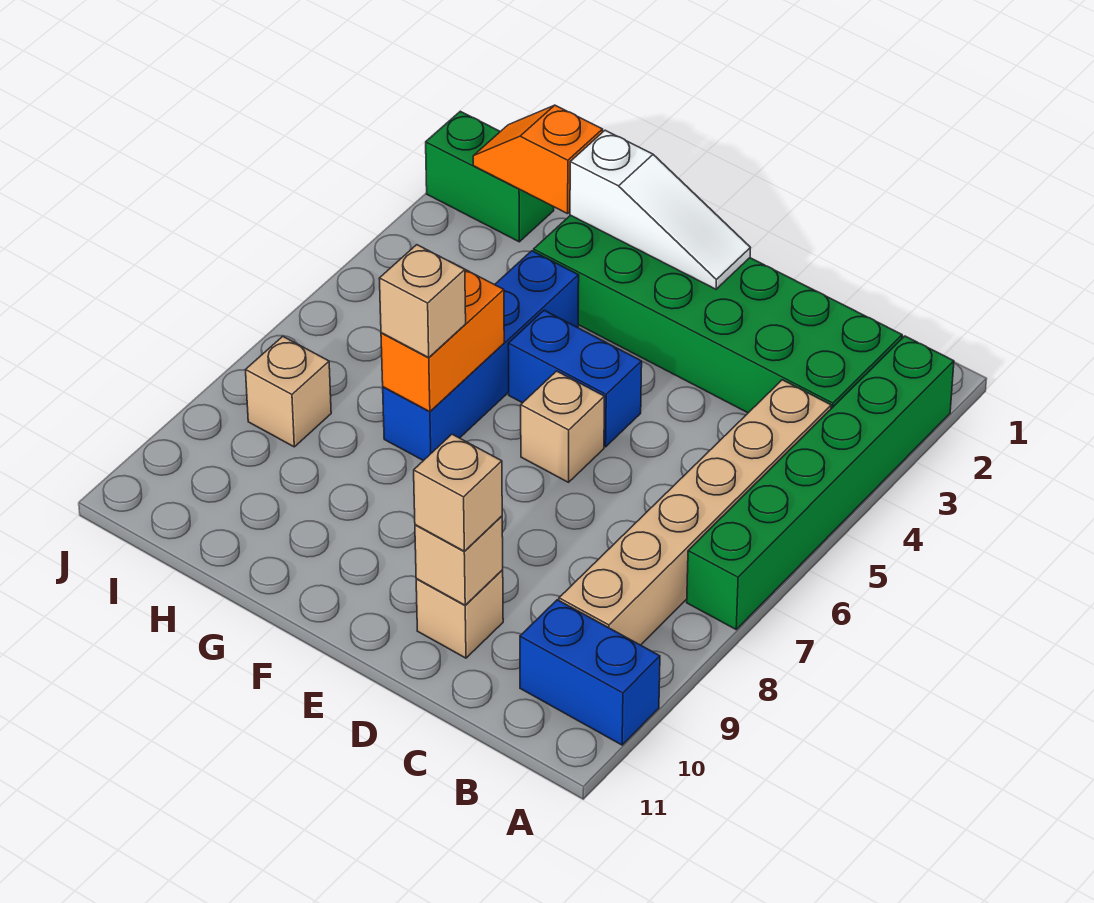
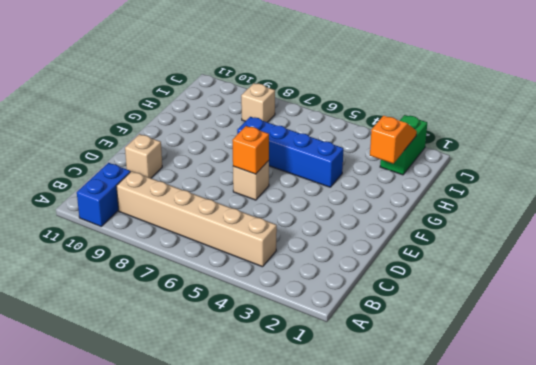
orange 1x1 brick [232,126,269,174] -> none
none -> green 1x6 brick [687,336,954,629]
none -> green 2x6 brick [534,215,902,413]
none -> blue 1x2 brick [508,310,642,447]

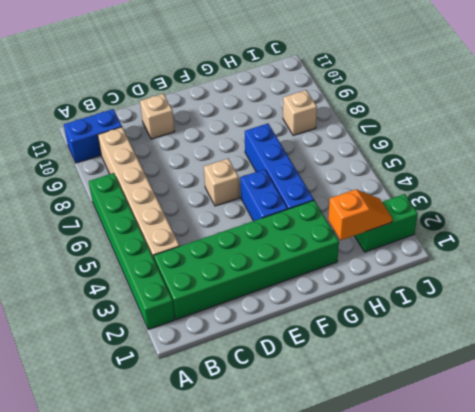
blue 1x2 brick [240,169,288,221] -> blue 1x2 brick turned to [508,310,642,447]
none -> tan 1x1 brick [415,516,503,605]
none -> white 1x3 slope [570,130,750,289]
none -> orange 1x2 brick [381,270,504,412]

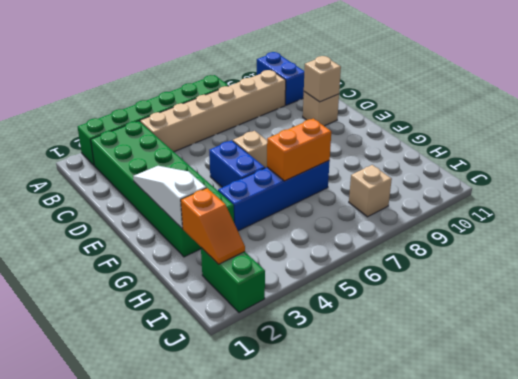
none -> tan 1x1 brick [414,434,502,551]
none -> tan 1x1 brick [379,245,466,357]

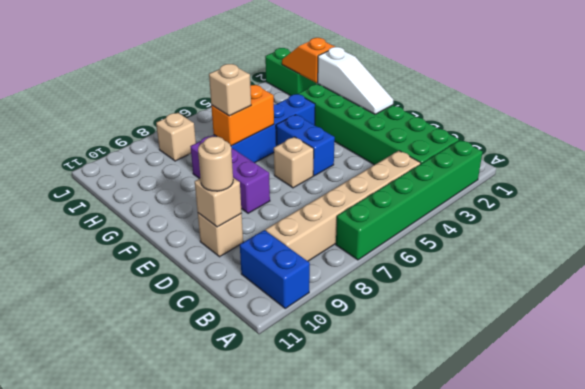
tan 1x1 round brick [198,136,233,191] -> tan 1x1 brick [414,434,502,551]
purple 1x3 brick [190,135,270,213] -> none

